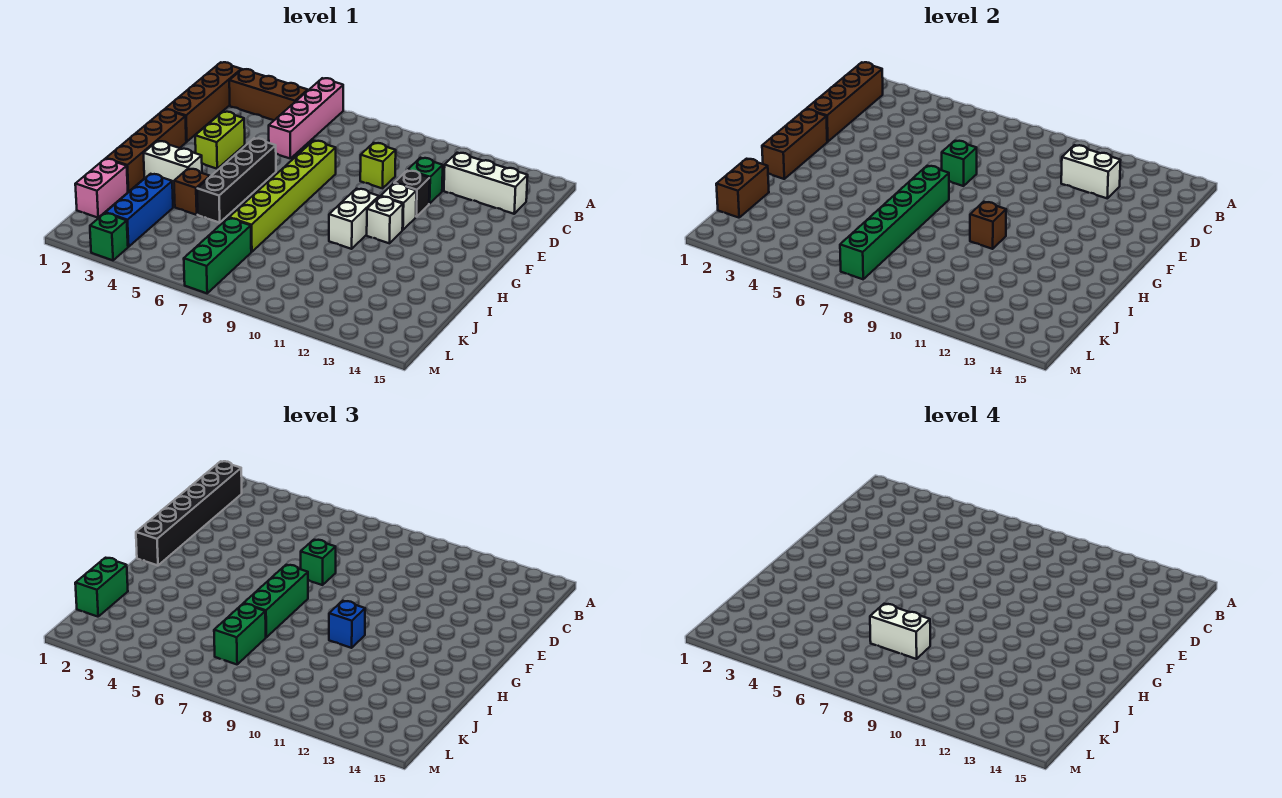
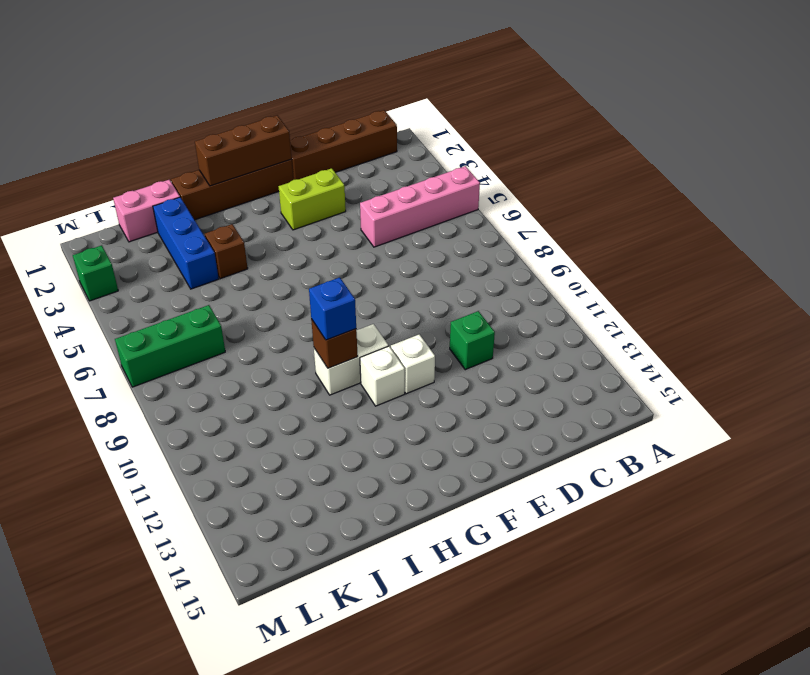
blue 1x3 brick [153,197,219,289] -> blue 1x3 brick turned to [106,174,173,247]
none -> brown 1x3 brick [229,69,308,120]
none -> white 1x3 brick [444,153,528,214]
none -> lime 1x1 brick [360,143,396,188]
none -> lime 1x6 brick [229,141,336,252]

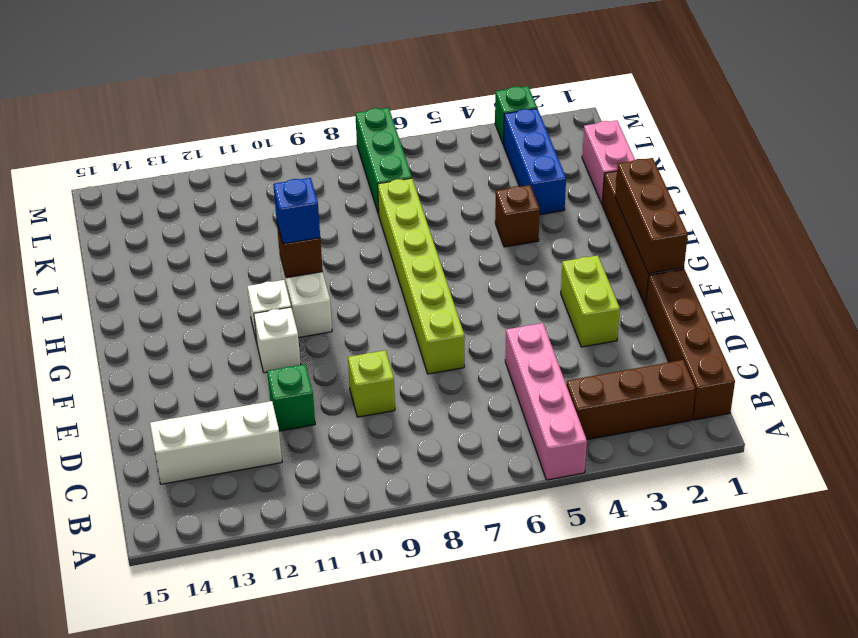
none -> black 1x1 brick [395,170,430,217]
none -> black 1x4 brick [197,138,276,223]
none -> white 1x2 brick [144,141,202,189]
none -> brown 1x4 brick [806,62,883,142]

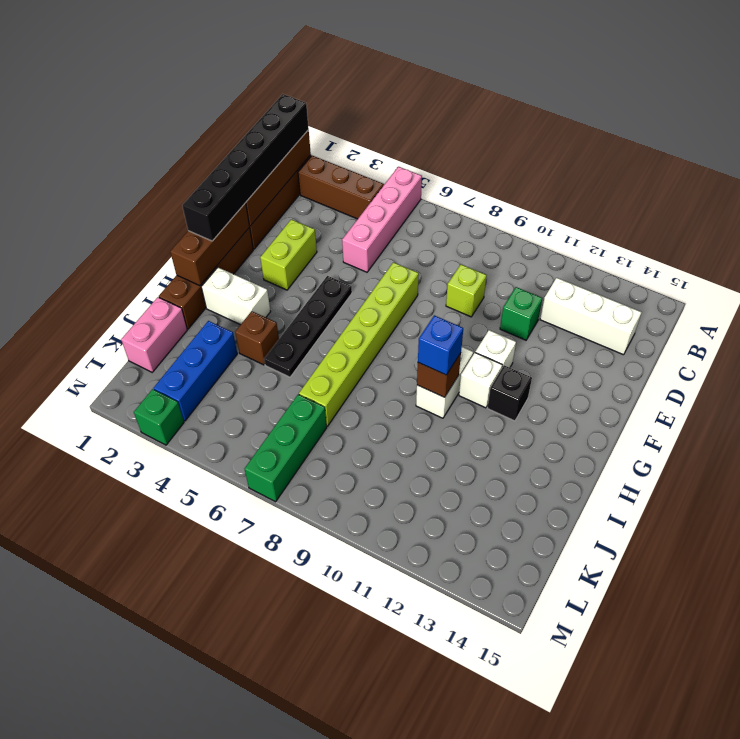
black 1x4 plate [264,276,352,377] -> black 1x4 brick [197,138,276,223]
black 1x1 brick [488,365,532,421] -> black 1x1 brick moved to [395,170,430,217]
none -> white 1x2 brick [1061,145,1121,198]
none -> green 1x1 brick [942,141,977,186]
none -> green 1x6 brick [840,166,949,279]
none -> brown 1x2 brick [716,159,769,218]

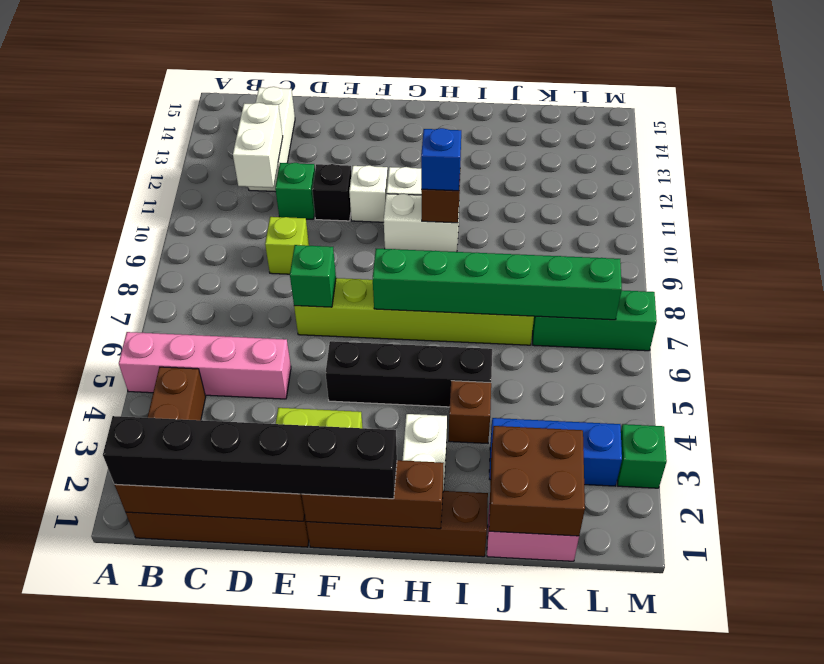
brown 2x2 brick [489,426,585,536] -> brown 1x2 brick [716,159,769,218]
none -> green 1x1 brick [301,540,336,585]
none -> green 1x3 brick [244,565,308,637]
none -> green 1x2 brick [75,558,128,617]
none -> green 1x2 brick [214,604,266,664]

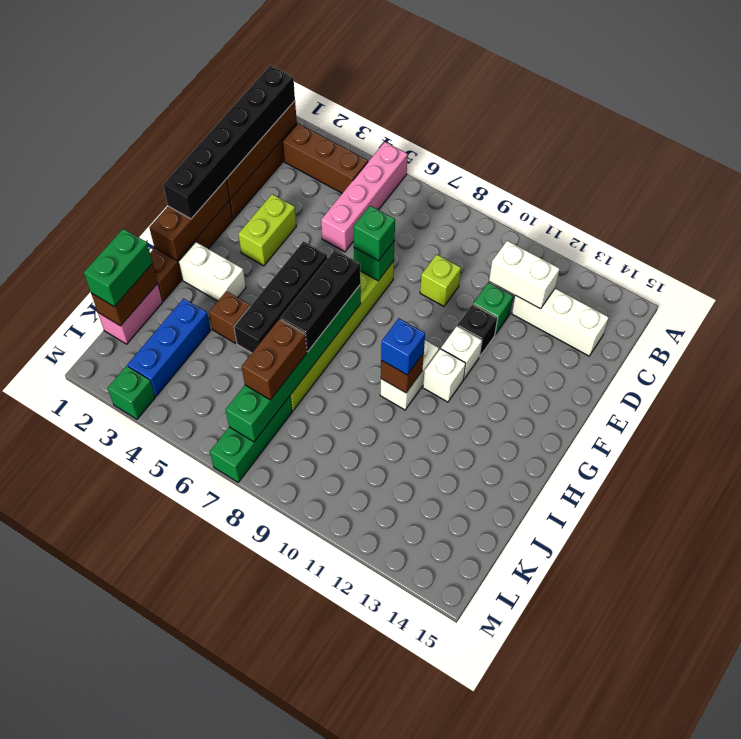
black 1x3 brick [280,250,361,352] -> green 1x3 brick [244,565,308,637]
brown 1x2 brick [242,319,307,400] -> green 1x2 brick [214,604,266,664]
none -> white 1x2 brick [870,604,930,659]

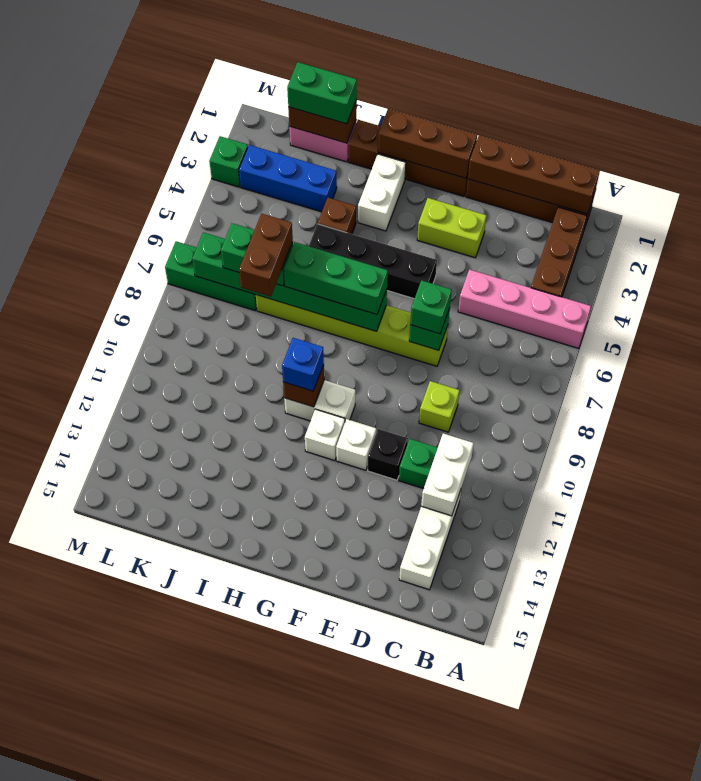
brown 1x2 brick [239,214,293,297] -> white 1x2 brick [870,604,930,659]
none -> black 1x6 brick [136,461,242,565]

